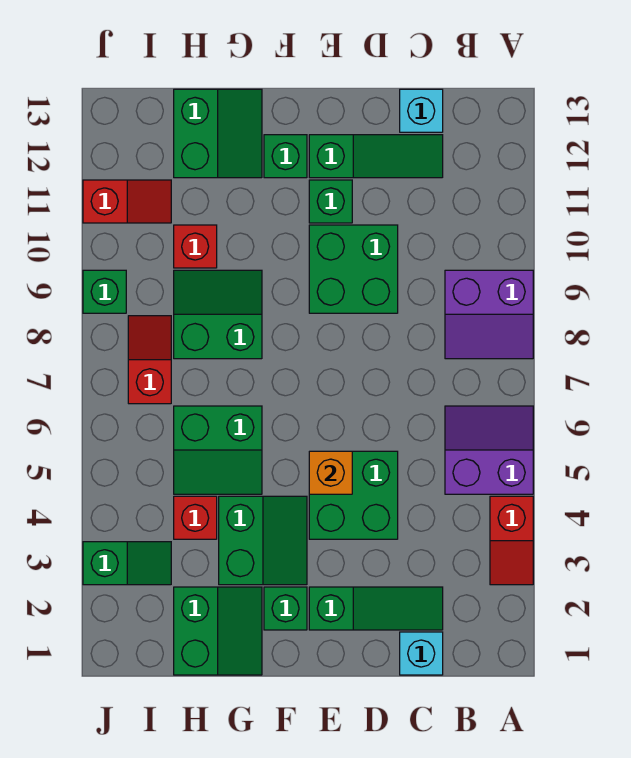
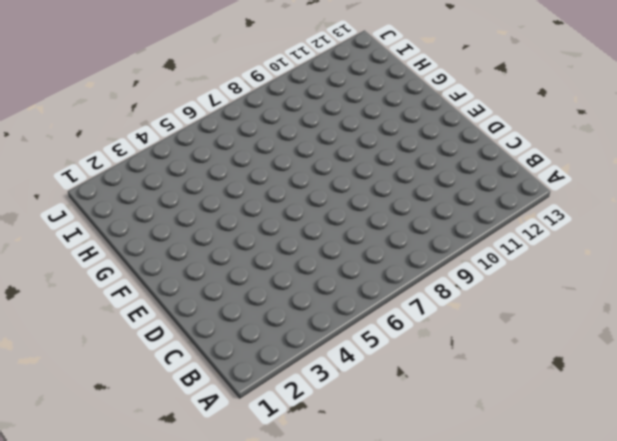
none -> red 1x2 slope [490,496,533,585]
none -> purple 2x2 slope [445,406,533,494]
none -> purple 2x2 slope [445,270,533,359]

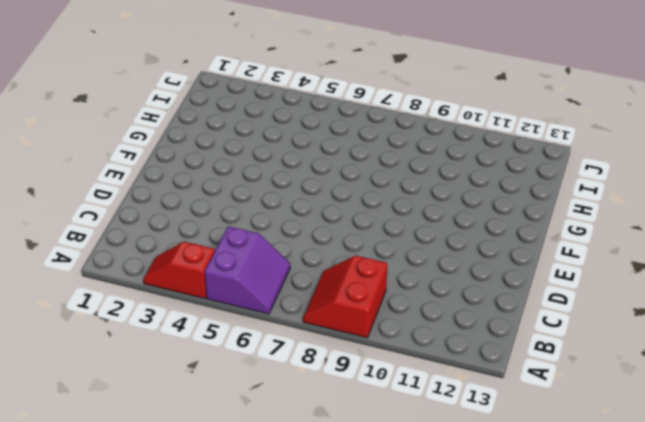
red 2x2 slope [303,256,387,338] -> purple 2x2 slope [445,270,533,359]
none -> cyan 1x1 brick [400,632,443,675]
none -> green 1x3 slope [309,587,443,630]
none -> green 1x3 slope [309,135,443,178]

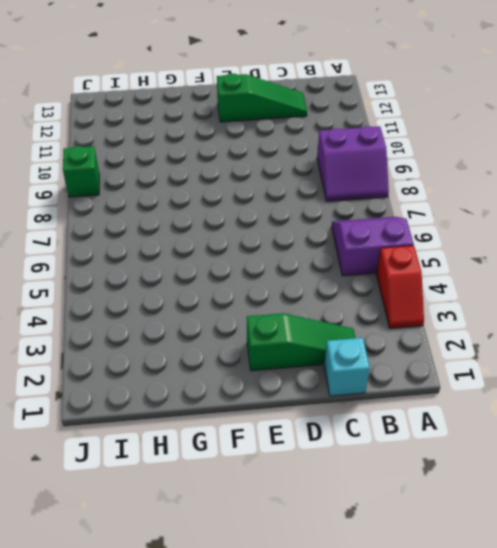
none -> cyan 1x1 brick [400,89,443,132]
none -> green 2x2 brick [309,451,398,539]
none -> green 2x2 brick [309,225,398,313]

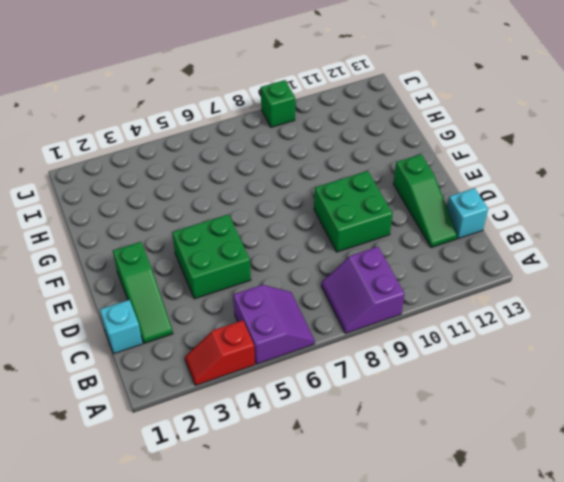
none -> green 1x1 brick [309,180,352,223]
none -> green 1x1 brick [264,587,307,630]
none -> green 2x2 slope [219,496,307,585]

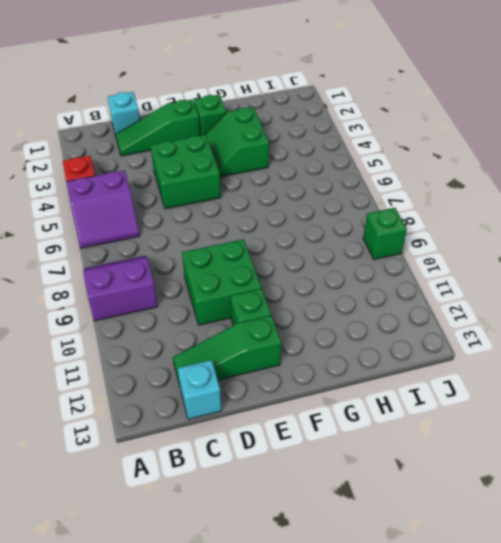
none -> green 1x1 brick [264,135,307,178]
none -> green 2x2 slope [174,587,262,675]
none -> green 2x2 slope [174,406,262,494]

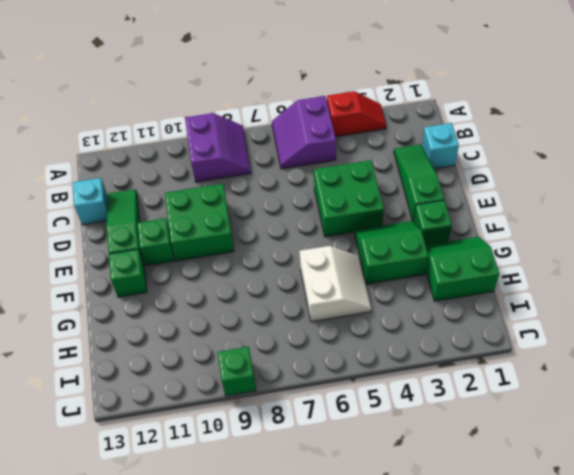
white 2x2 slope [299,246,371,322] -> green 2x2 slope [174,406,262,494]
none -> green 2x2 slope [174,270,262,359]
none -> green 2x2 slope [174,89,262,178]
none -> red 1x1 brick [174,496,217,539]

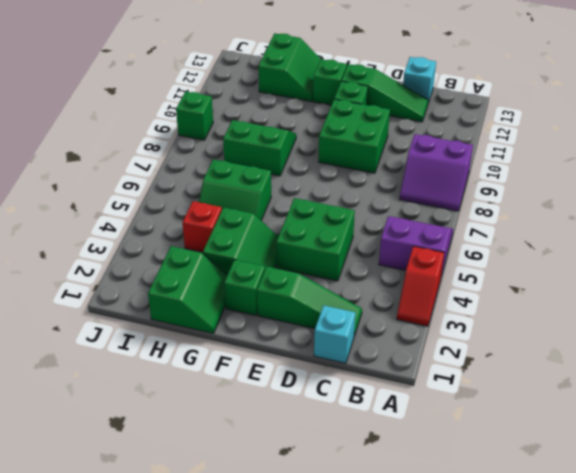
none -> red 1x1 brick [174,225,217,268]
none -> green 1x2 slope [83,542,171,585]
none -> red 1x2 slope [128,316,171,404]

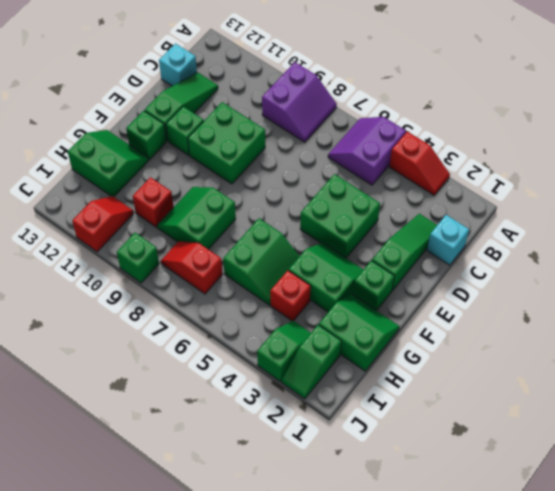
green 1x2 slope [282,325,341,399] -> none
none -> orange 1x1 brick [309,451,352,494]

